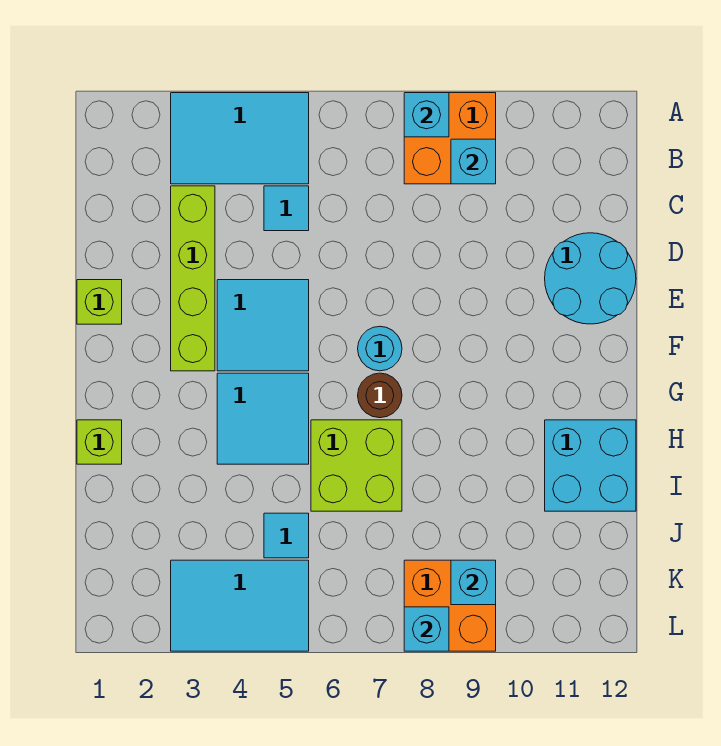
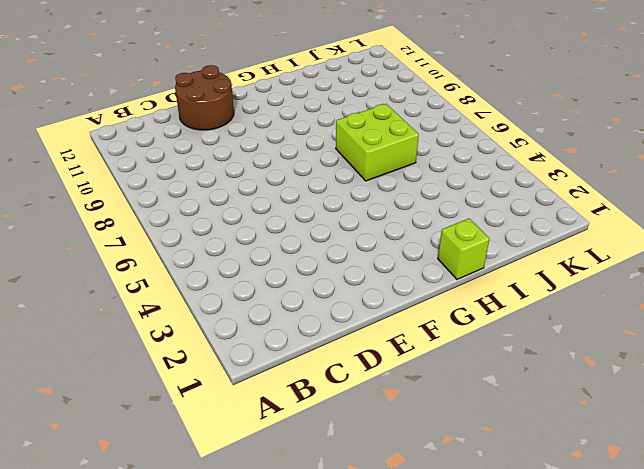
brown 2x2 round brick [175,65,234,130] -> cyan 2x2 round brick [545,233,636,324]
none -> cyan 2x3 tile [171,93,309,184]
none -> orange 2x2 brick [404,93,496,184]
none -> lime 1x4 brick [171,186,215,371]

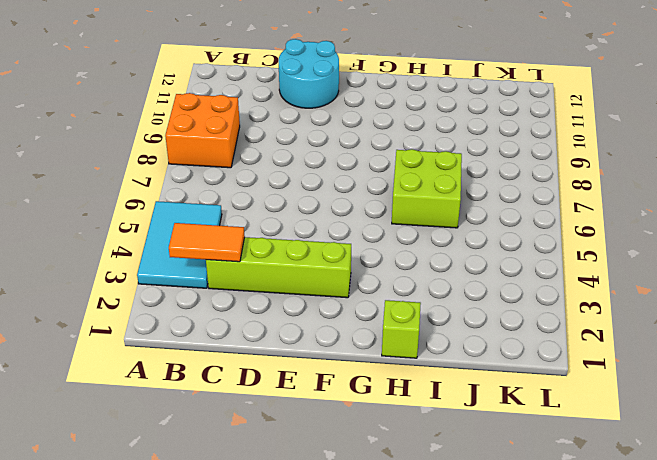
orange 1x2 tile [169,223,245,262] -> none
none -> cyan 1x1 tile [264,186,309,231]
none -> lime 1x1 brick [77,280,122,324]
none -> cyan 2x2 tile [217,280,309,371]

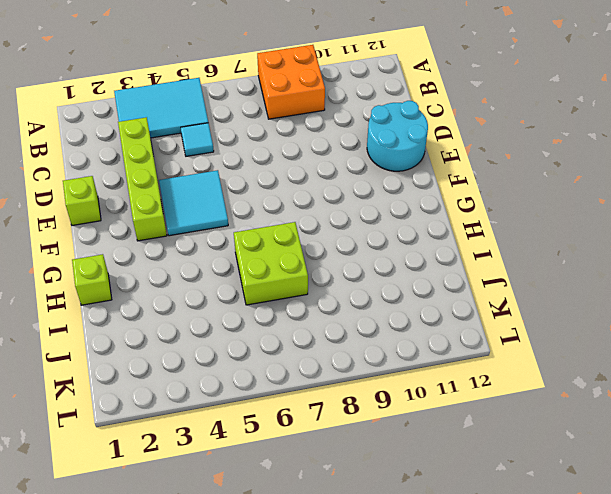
none -> cyan 1x1 round brick [358,326,402,371]
none -> cyan 2x2 tile [217,373,309,464]
none -> brown 1x1 round brick [358,373,402,418]

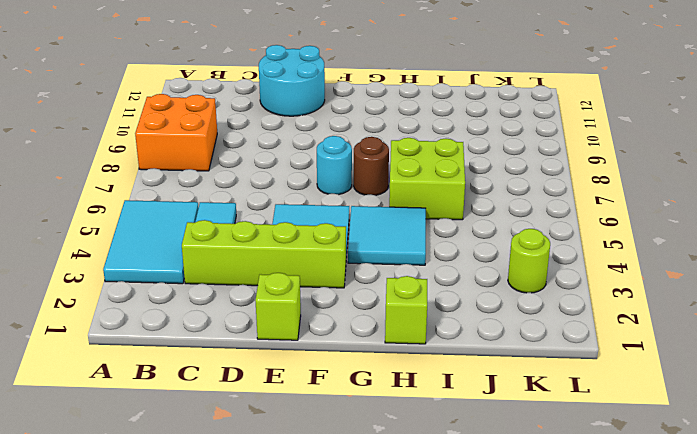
lime 1x1 round brick [508,229,550,293] -> cyan 2x3 tile [171,560,309,651]
none -> cyan 2x2 brick [545,420,636,511]
none -> cyan 1x1 tile [264,513,309,558]
none -> orange 2x2 brick [404,560,496,651]

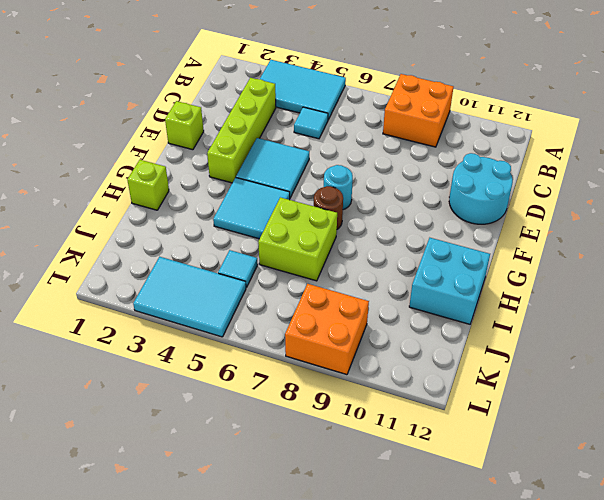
none -> cyan 1x1 brick [404,93,449,137]
none -> cyan 1x1 brick [451,139,496,184]
none -> cyan 1x1 brick [451,560,496,605]

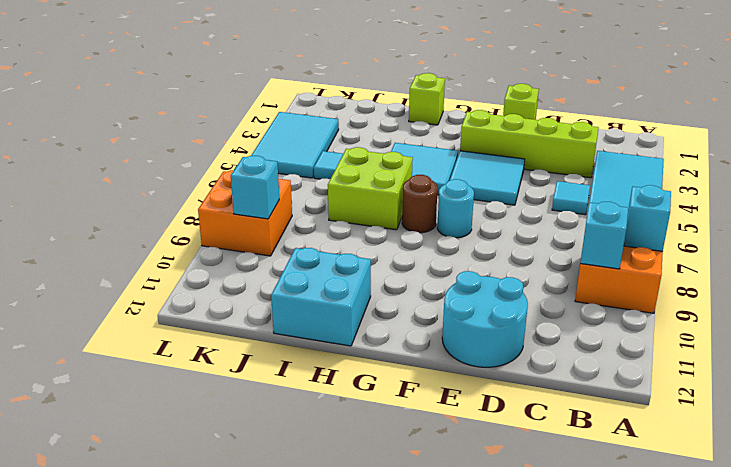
none -> cyan 1x1 brick [404,607,449,651]

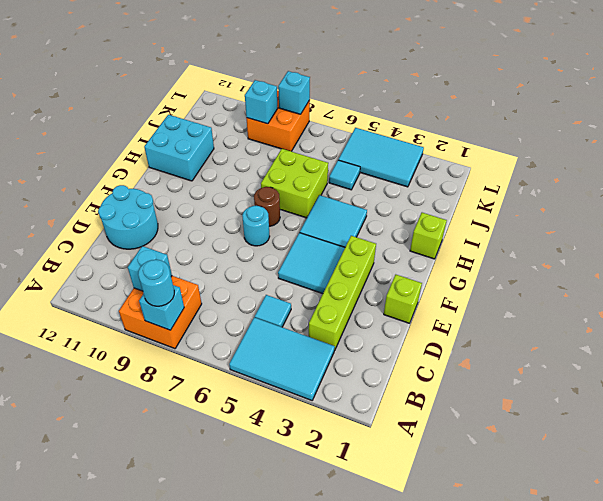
cyan 1x1 round brick [138,260,174,306] -> none

